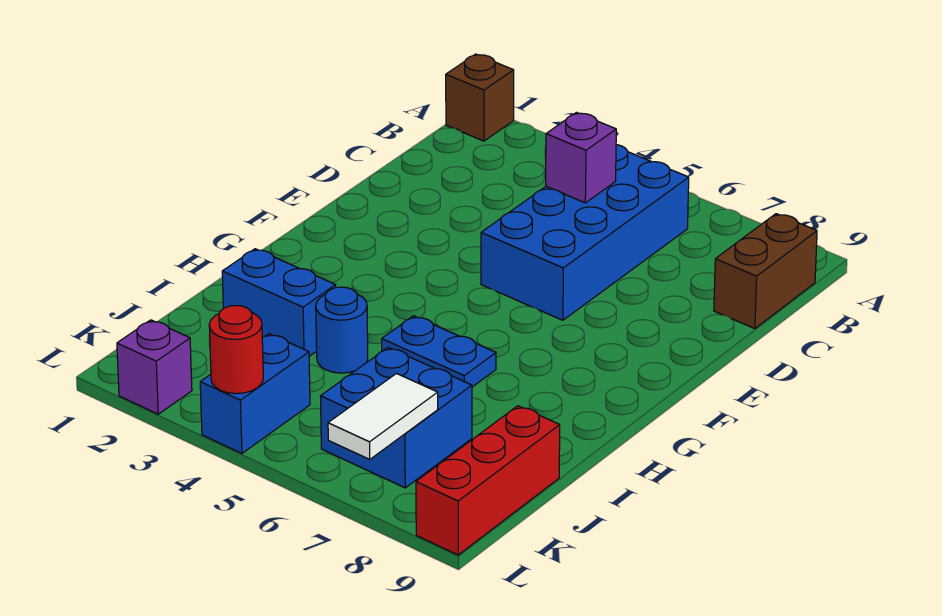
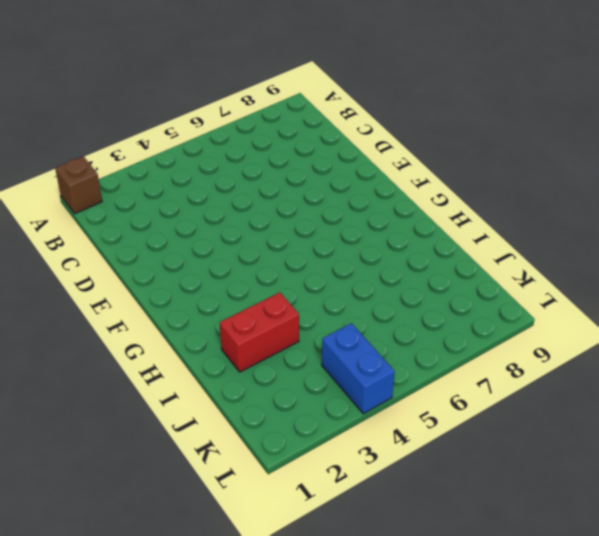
red 1x2 brick [220,292,299,372] -> blue 1x2 brick [222,249,336,356]
none -> blue 2x4 brick [481,145,689,320]
none -> brown 1x2 brick [714,214,817,329]
none -> blue 1x2 plate [382,316,496,387]

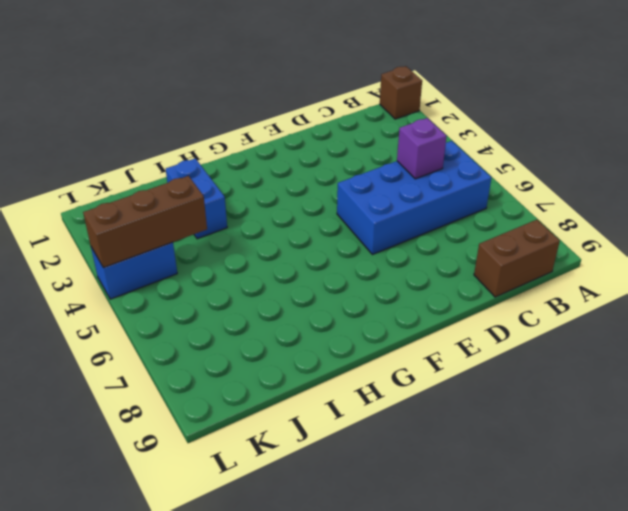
brown 1x3 brick [83,176,207,268] -> red 1x1 round brick [209,306,263,394]
none -> blue 1x2 plate [382,316,496,387]
none -> blue 1x1 round brick [316,287,368,373]
none -> blue 2x2 brick [320,348,472,488]

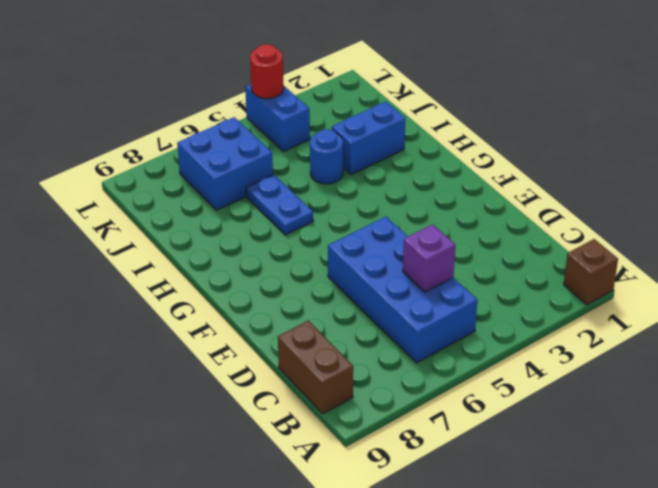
blue 1x2 plate [246,175,313,235] -> blue 1x2 plate turned to [382,316,496,387]
none -> red 1x3 brick [416,406,560,555]
none -> purple 1x1 brick [117,320,192,414]
none -> white 1x2 tile [328,374,438,459]

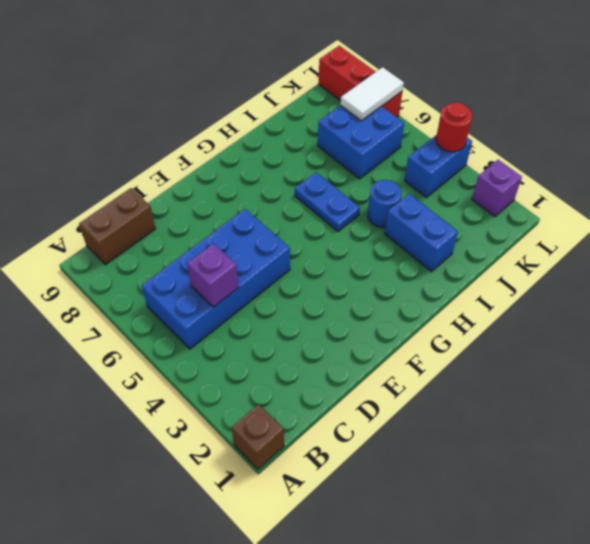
red 1x3 brick [319,46,402,117] -> red 1x3 brick turned to [416,406,560,555]

